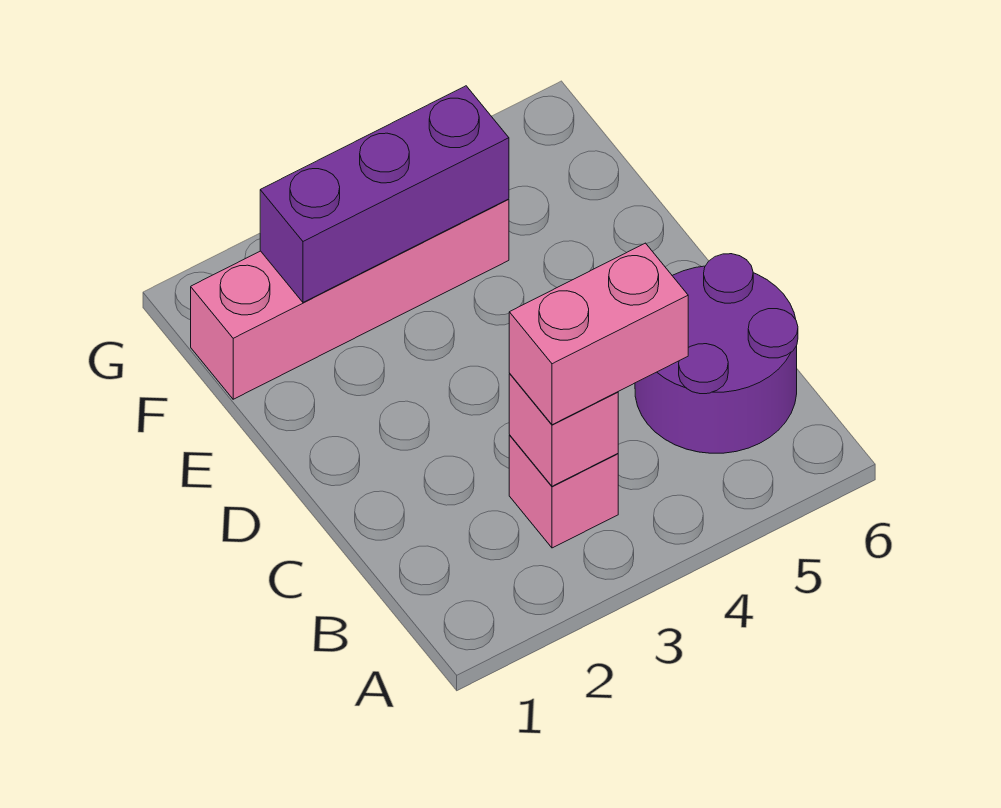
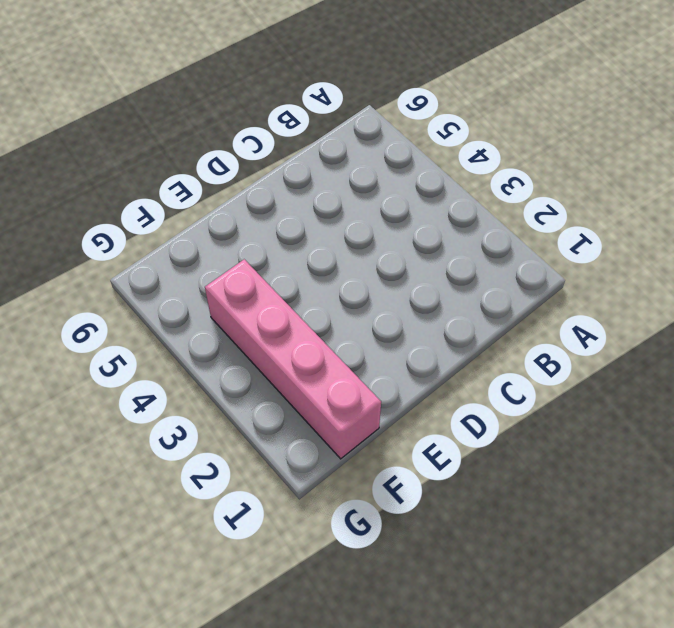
none -> pink 1x1 brick [509,435,618,548]
none -> purple 2x2 round brick [635,254,798,453]

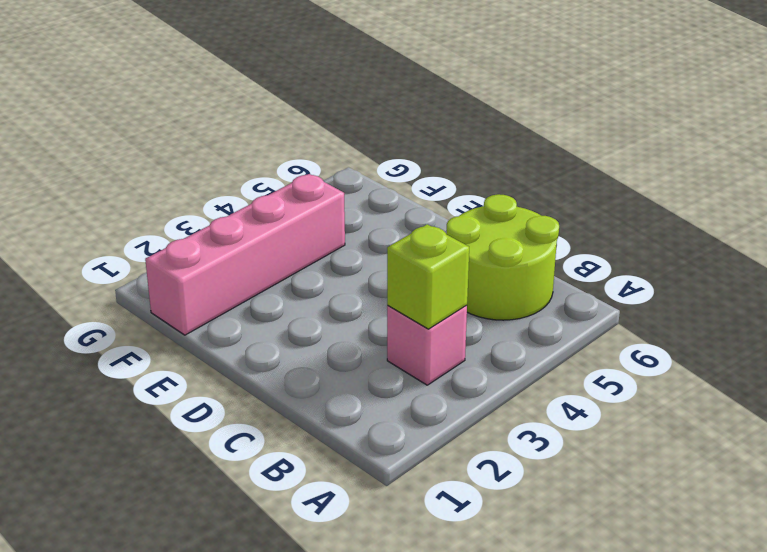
lime 1x1 brick [387,224,469,329] -> pink 1x1 brick [509,374,618,486]
lime 2x2 round brick [446,194,559,320] -> purple 2x2 round brick [635,254,798,453]
none -> purple 1x3 brick [260,86,509,302]
none -> pink 1x2 brick [509,243,688,425]

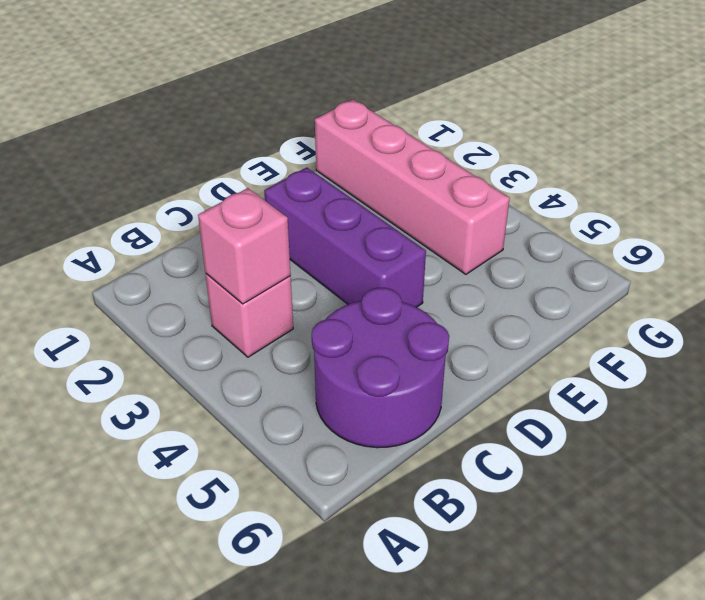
purple 1x3 brick [264,167,426,307] -> purple 1x3 brick moved to [260,86,509,302]
none -> pink 1x2 brick [509,243,688,425]

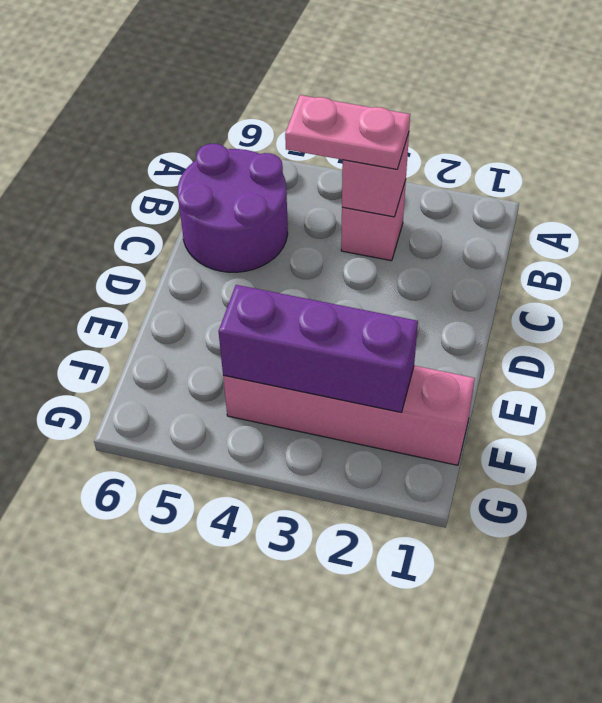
pink 1x2 plate [285,95,410,169] -> pink 1x2 brick [509,243,688,425]

